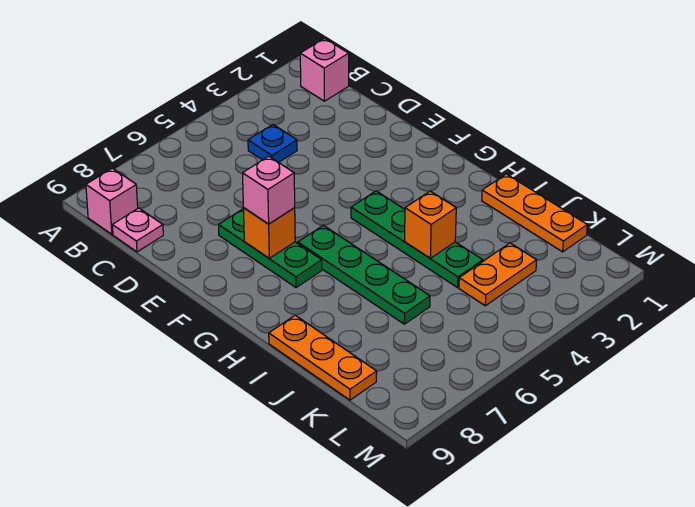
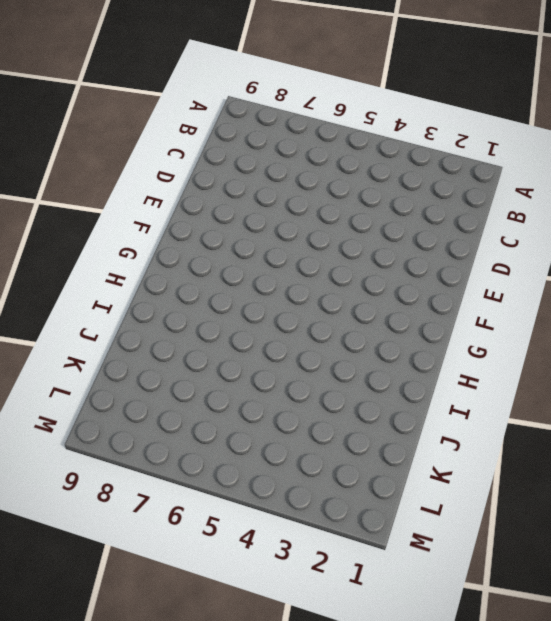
none -> pink 1x1 brick [300,39,349,101]
none -> pink 1x1 brick [86,168,138,234]
none -> blue 1x1 plate [248,125,297,162]

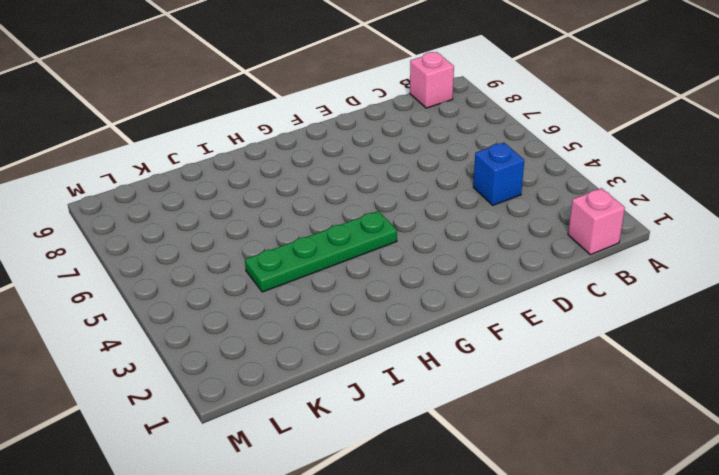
blue 1x1 brick [473,143,524,205] -> blue 1x1 plate [248,125,297,162]
none -> pink 1x1 plate [112,208,163,252]
none -> green 1x3 plate [219,209,322,288]
none -> green 1x4 plate [298,225,430,324]

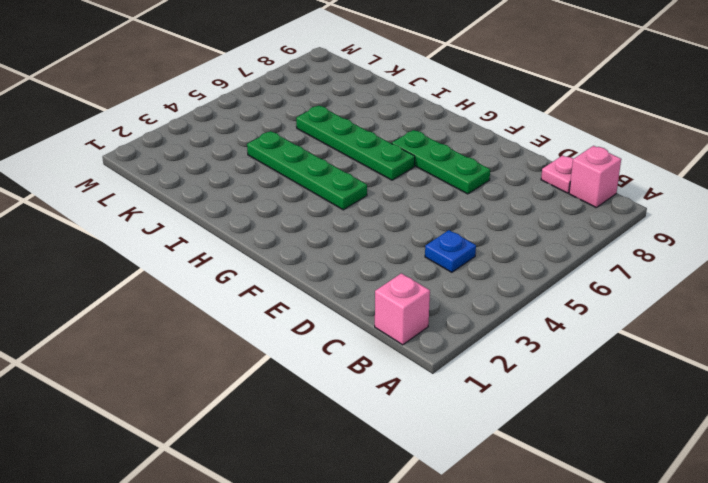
none -> orange 1x3 plate [482,174,587,252]
none -> orange 1x3 plate [269,315,377,400]
none -> orange 1x2 plate [459,243,537,306]

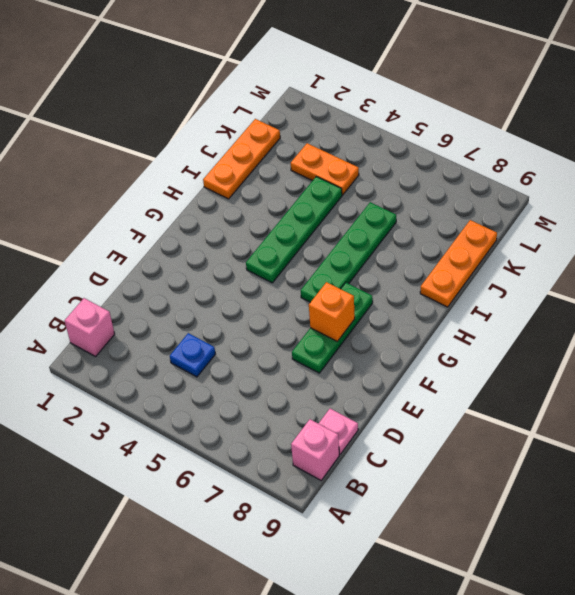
none -> orange 1x1 brick [405,191,456,258]
none -> pink 1x1 brick [243,156,295,224]

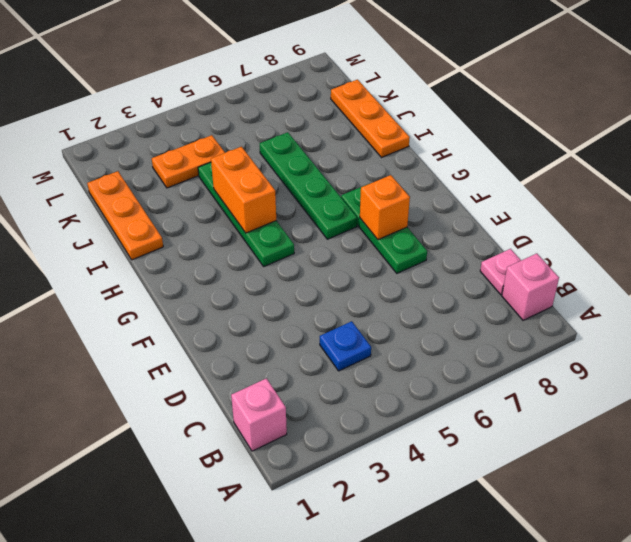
orange 1x2 brick [211,147,276,233] -> orange 1x1 brick [405,191,456,258]
none -> pink 1x1 brick [243,156,295,224]

